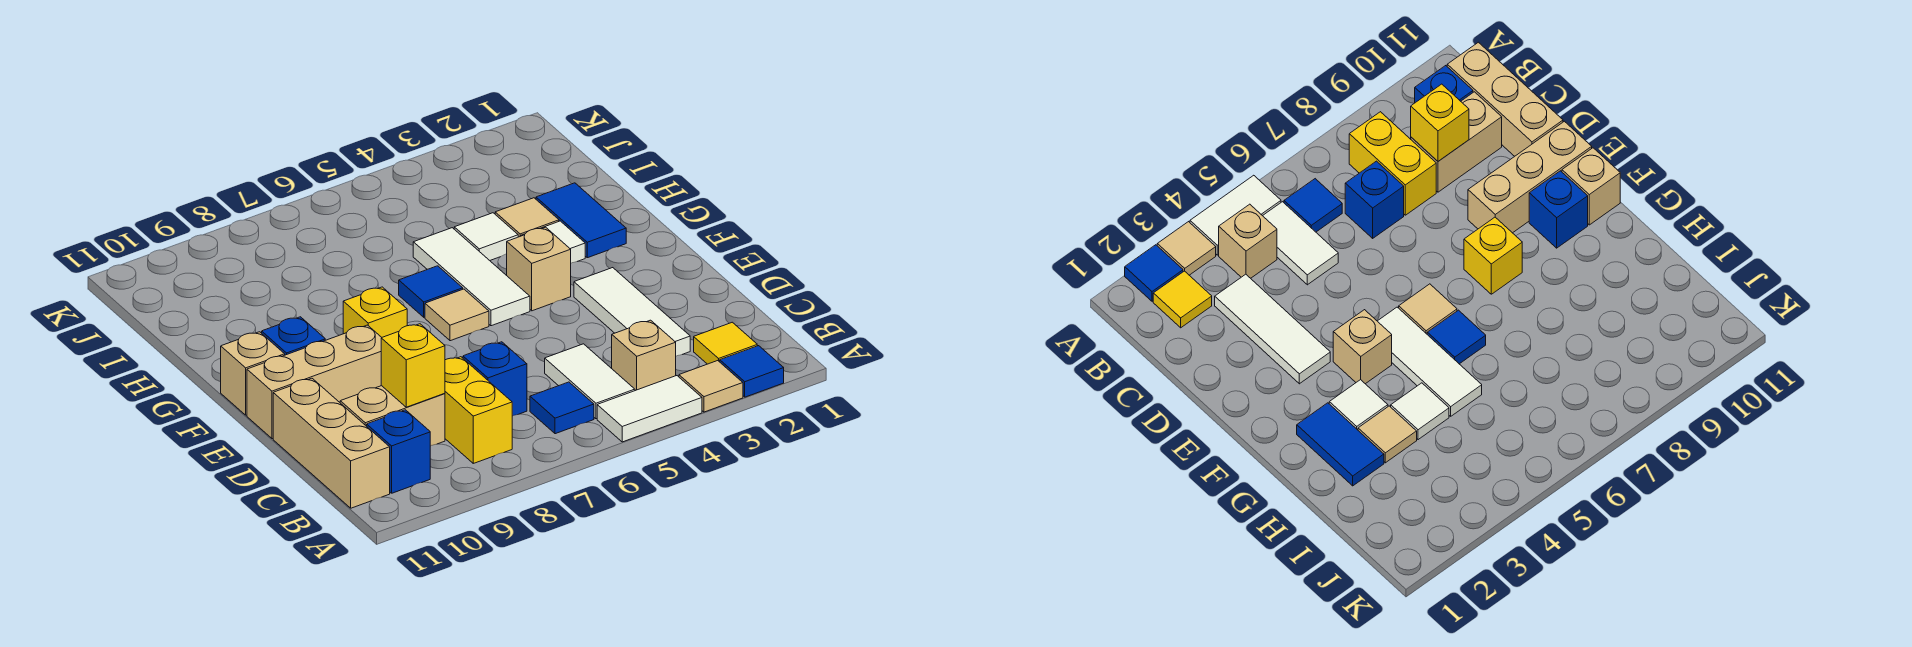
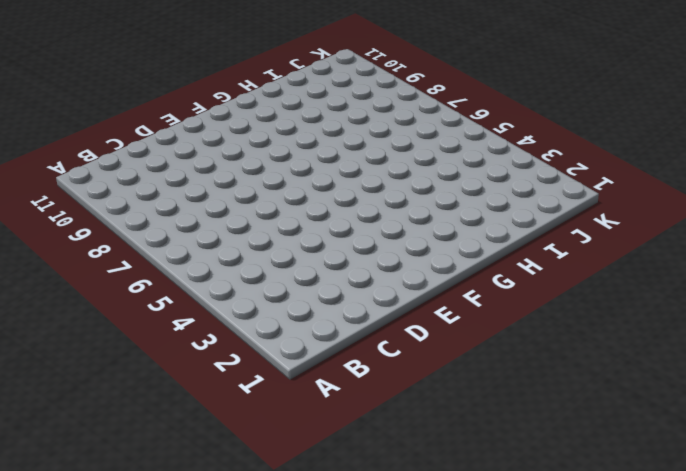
none -> blue 1x1 tile [720,346,784,397]
none -> tan 1x1 tile [679,361,743,412]
none -> white 1x2 tile [597,376,702,442]

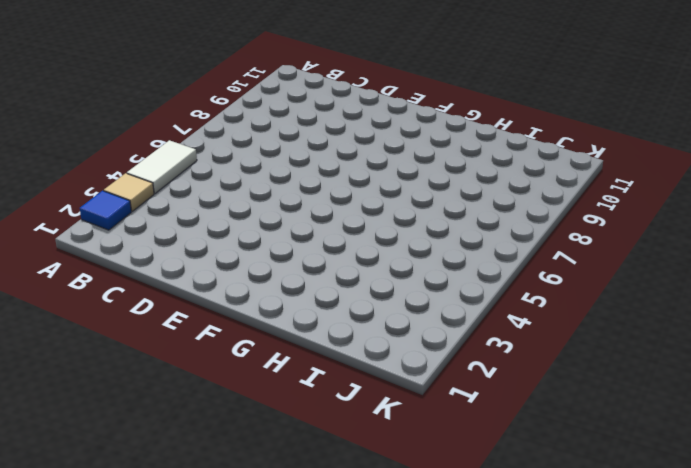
none -> yellow 1x1 tile [694,322,757,364]
none -> tan 1x1 brick [612,320,676,391]
none -> white 1x2 tile [545,344,635,419]

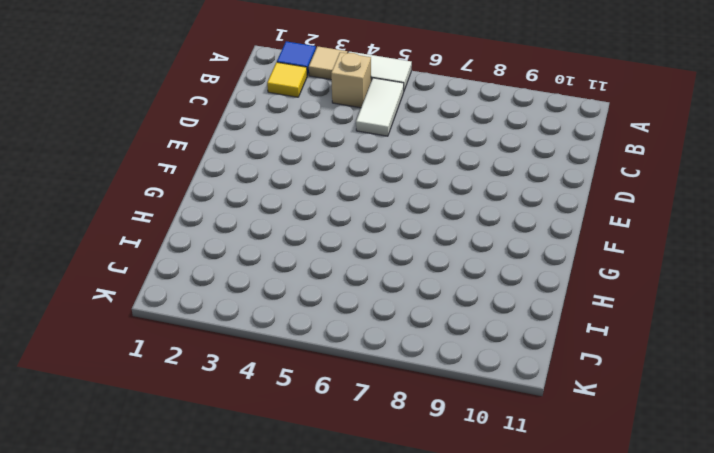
none -> blue 1x1 tile [530,382,594,434]
none -> yellow 1x2 brick [445,357,512,463]
none -> blue 1x1 brick [367,410,430,493]

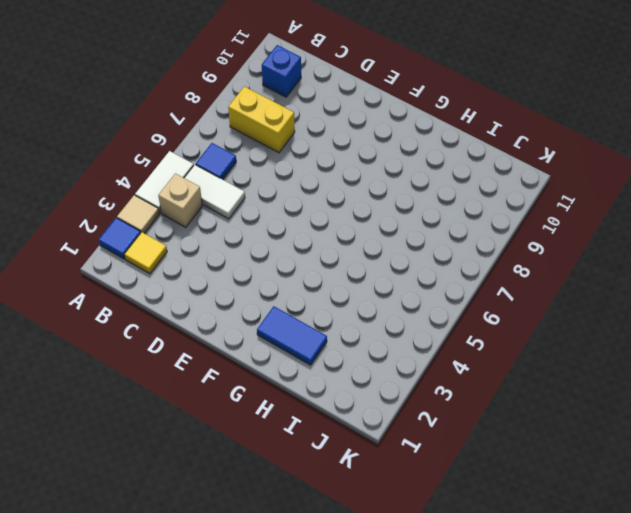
none -> tan 1x3 brick [273,378,390,508]
none -> white 1x3 tile [574,268,690,356]
none -> blue 1x1 brick [463,342,527,416]

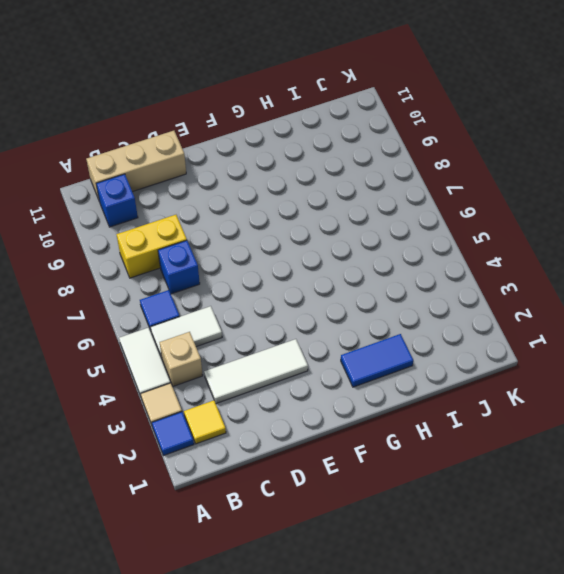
none -> tan 1x2 brick [340,386,445,446]
none -> tan 1x3 brick [247,325,382,439]
none -> tan 1x1 brick [507,227,571,311]

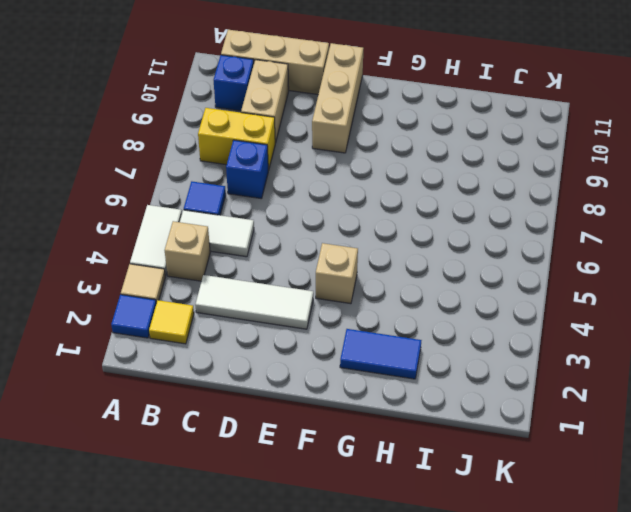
none -> white 1x3 tile [413,228,530,326]
none -> tan 1x1 tile [425,289,489,341]
none -> yellow 1x1 brick [343,287,407,337]

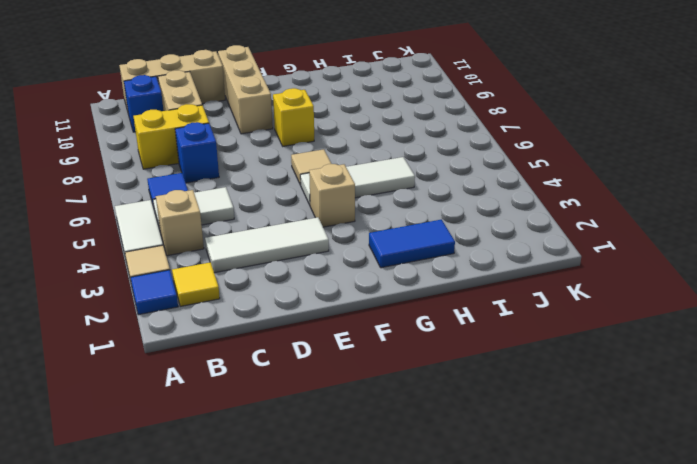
none -> blue 1x1 brick [262,317,325,355]
none -> tan 1x1 brick [221,332,285,415]
none -> white 1x1 tile [521,221,585,263]

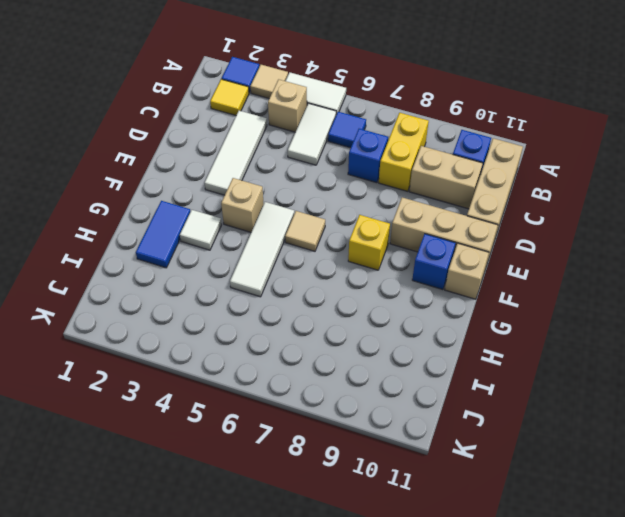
none -> blue 1x1 tile [399,266,463,317]
none -> tan 1x1 tile [495,198,559,237]
none -> white 1x1 tile [454,213,518,260]

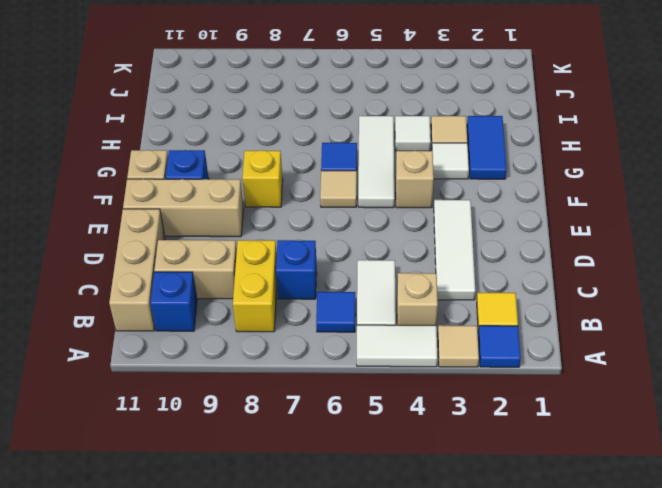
none -> yellow 1x1 brick [381,324,445,407]

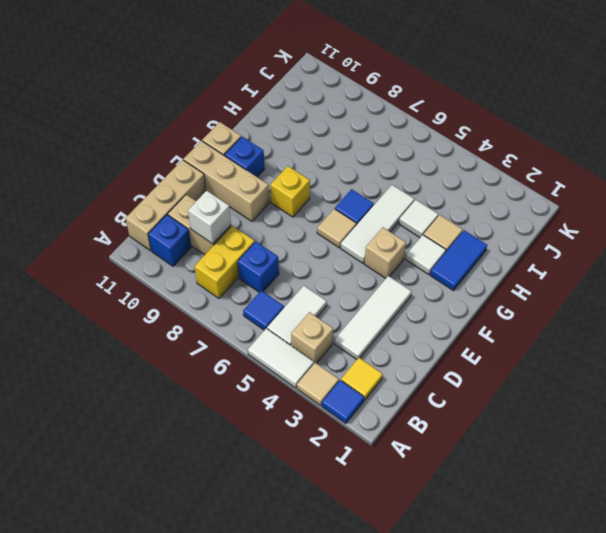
white 1x1 brick [188,191,231,244] -> yellow 1x1 brick [381,324,445,407]

